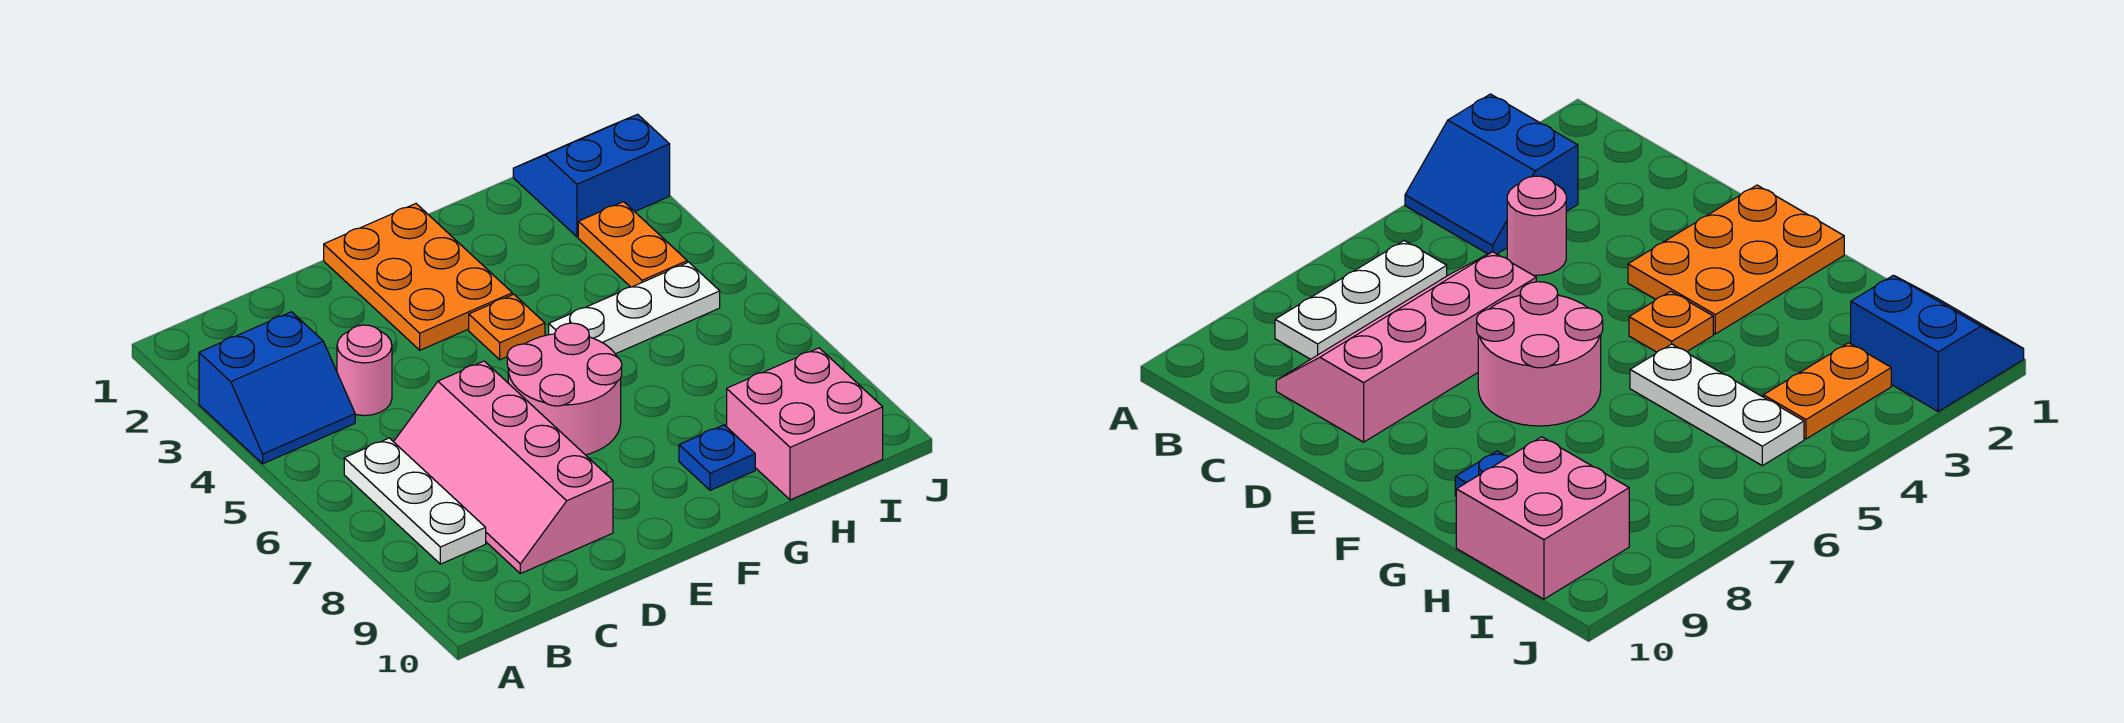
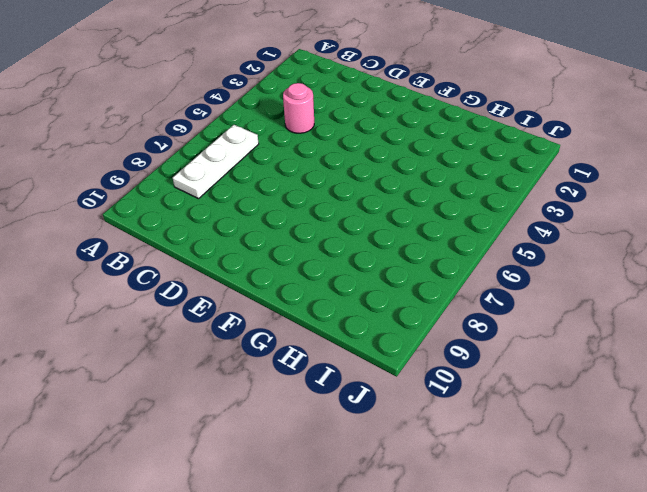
none -> blue 2x2 slope [199,312,355,464]
none -> pink 2x4 slope [394,361,613,574]
none -> orange 2x3 plate [324,204,512,350]

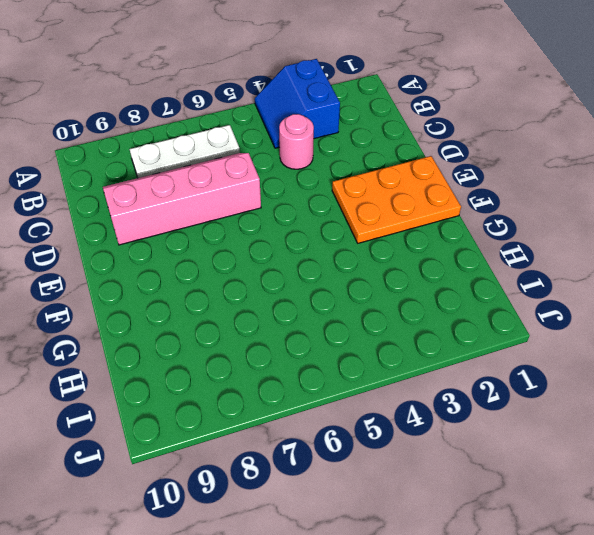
none -> pink 2x2 round brick [507,323,622,455]
none -> orange 1x1 plate [469,294,545,360]
none -> white 1x3 plate [549,262,720,354]

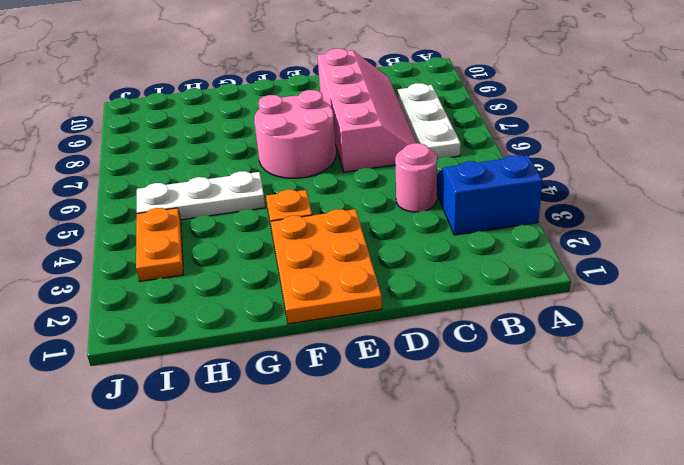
none -> blue 1x1 plate [679,425,755,490]
none -> pink 2x2 brick [727,348,883,500]
none -> blue 2x2 slope [513,114,670,237]

